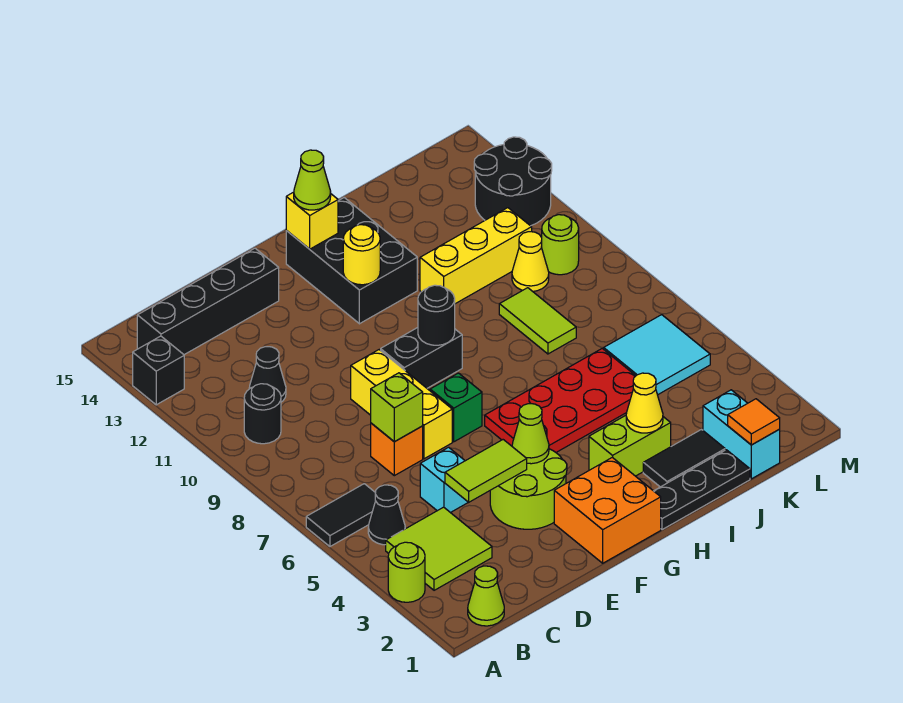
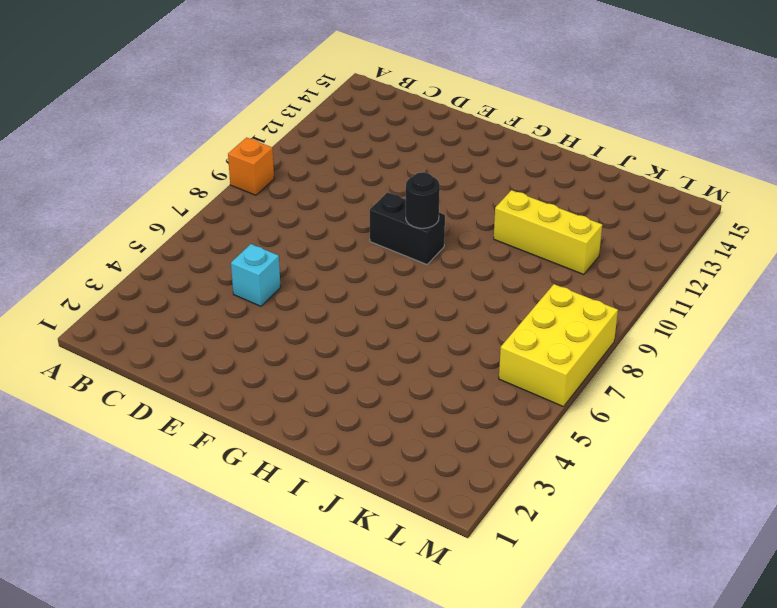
orange 1x1 brick [228,138,274,195] -> orange 1x1 brick moved to [371,423,423,476]
yellow 2x3 brick [499,284,618,407] -> cyan 2x2 tile [604,315,710,395]
none -> lime 1x1 round brick [388,542,425,602]
none -> black 1x2 tile [306,484,375,546]
none -> black 1x1 brick [133,336,184,405]
none -> lime 1x1 cone [468,566,504,626]

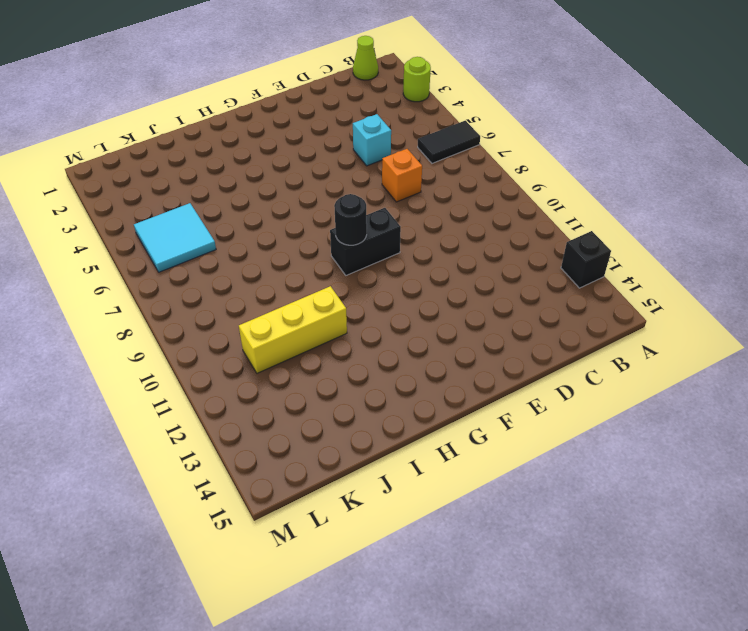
none -> lime 2x2 tile [386,507,492,590]
none -> black 1x1 cone [368,485,405,545]
none -> black 1x1 round brick [244,384,281,444]
none -> black 1x4 brick [137,248,279,355]

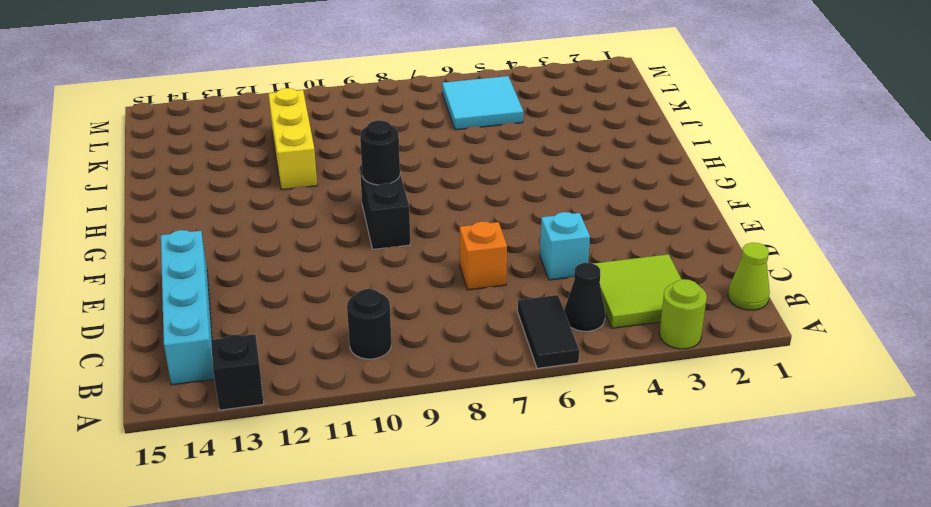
cyan 1x4 brick [161,230,214,385] -> black 1x4 brick [137,248,279,355]
none -> black 1x1 cone [249,347,286,402]
none -> lime 2x2 round brick [490,449,567,529]
none -> yellow 1x3 brick [351,350,452,459]
none -> orange 2x2 brick [554,457,661,563]

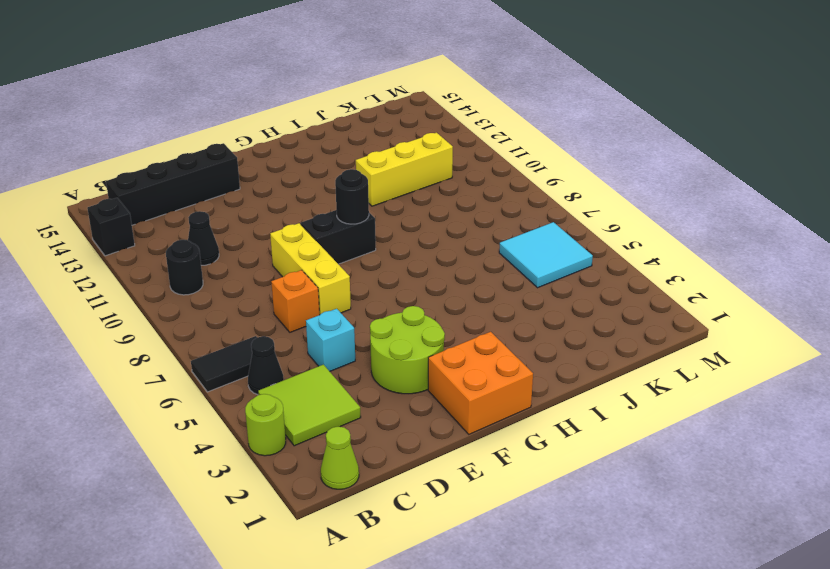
none -> green 1x1 brick [430,373,482,442]
none -> red 2x4 plate [485,349,636,452]
none -> black 2x3 brick [286,198,417,324]
none -> black 1x3 plate [654,450,750,530]

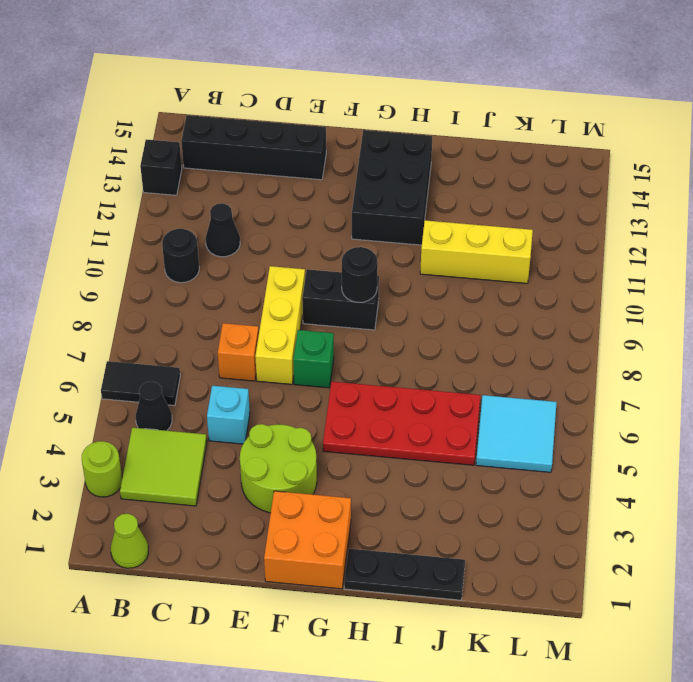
none -> lime 1x2 brick [589,415,671,476]
none -> black 1x2 tile [643,430,725,487]
none -> lime 1x2 tile [499,288,576,354]
none -> cyan 1x2 brick [703,390,780,479]

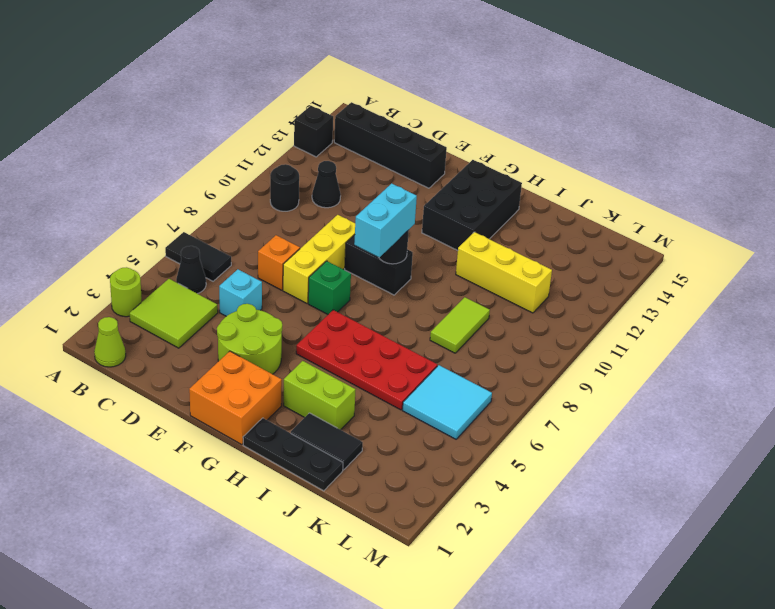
cyan 1x2 brick [354,183,417,257] -> cyan 1x2 brick moved to [703,390,780,479]
none -> yellow 1x1 cone [512,232,549,291]
none -> lime 1x1 round brick [541,215,579,275]
none -> black 2x2 round brick [474,137,552,226]
none -> lime 1x2 tile [445,440,527,502]

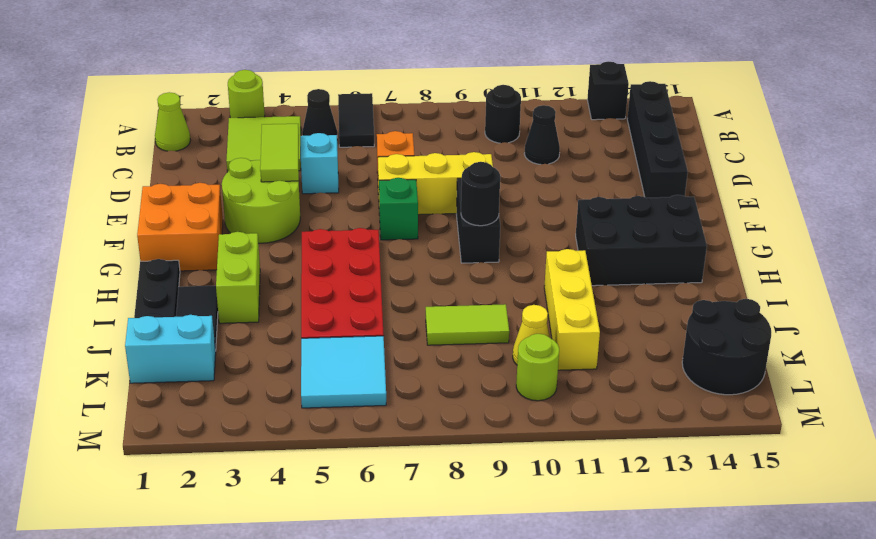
black 2x2 round brick [682,299,771,395] -> black 2x2 round brick moved to [474,137,552,226]
none -> lime 1x1 brick [371,373,423,441]
none -> lime 1x1 cone [512,404,549,464]
none -> yellow 1x1 round brick [343,225,380,285]
none -> yellow 1x1 brick [286,192,338,249]

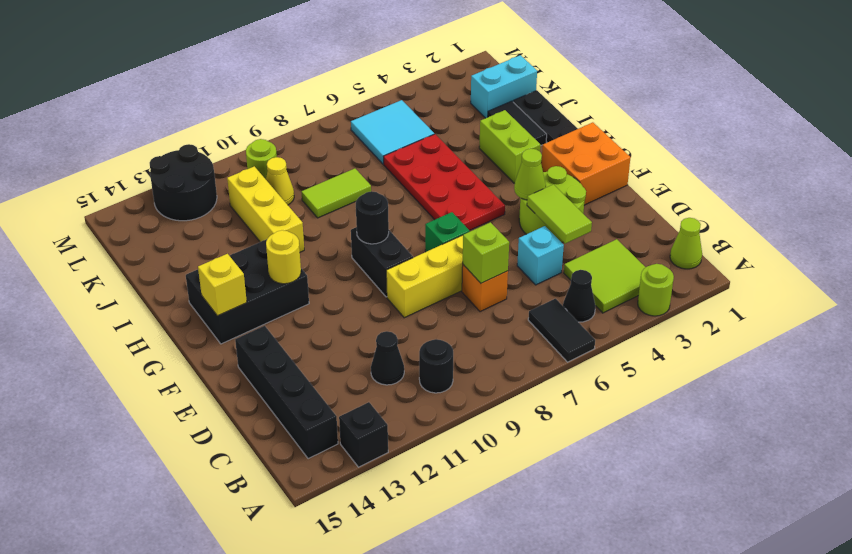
none -> yellow 1x1 cone [626,373,663,433]
none -> orange 1x1 tile [728,399,780,445]
none -> lime 1x1 cone [294,150,331,210]

